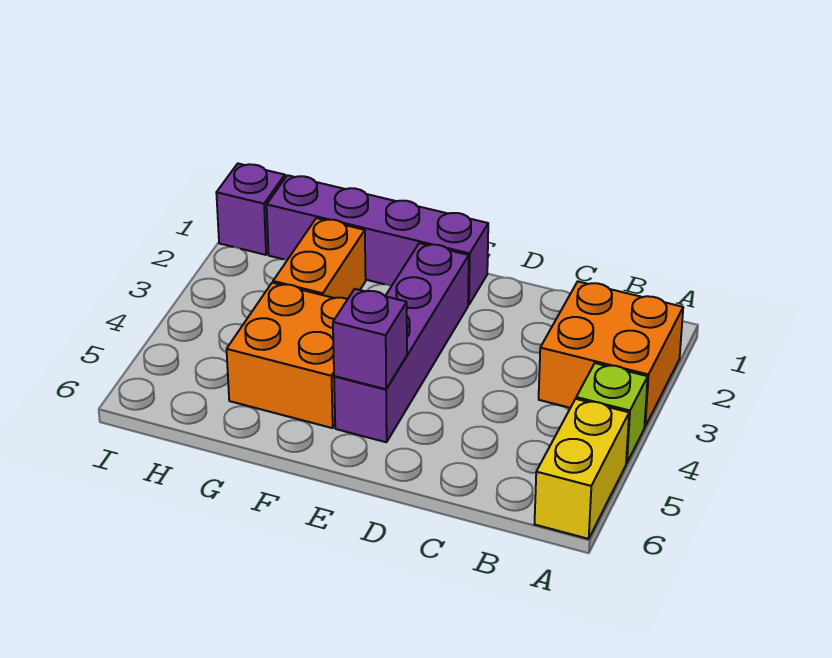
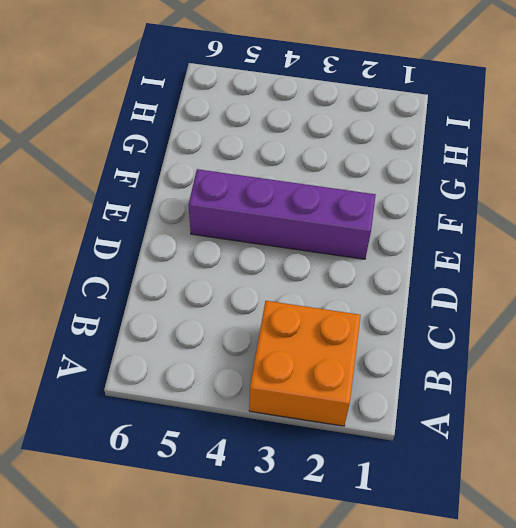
none -> lime 1x1 brick [576,363,648,463]
none -> yellow 1x2 brick [535,399,629,539]

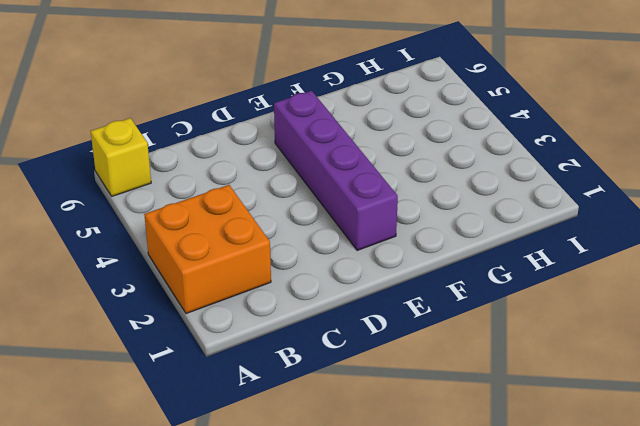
yellow 1x1 brick [91,118,151,196] -> yellow 1x2 brick [535,399,629,539]
none -> lime 1x1 brick [576,363,648,463]
none -> purple 1x4 brick [267,175,488,305]

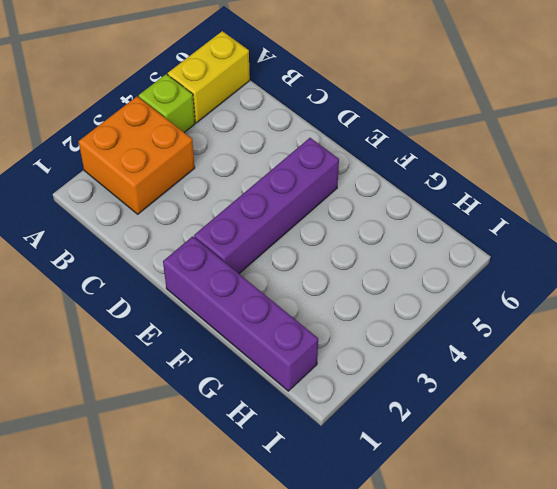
none -> orange 2x2 brick [227,283,348,428]
none -> orange 1x2 brick [273,218,366,299]

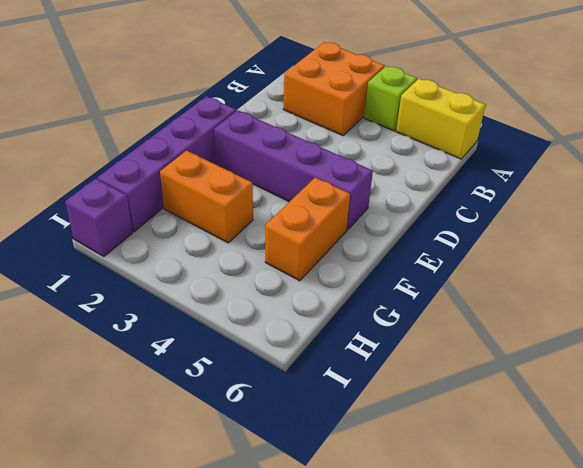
orange 1x2 brick [265,177,350,281] -> orange 2x2 brick [227,283,348,428]
none -> purple 1x1 brick [333,289,407,389]

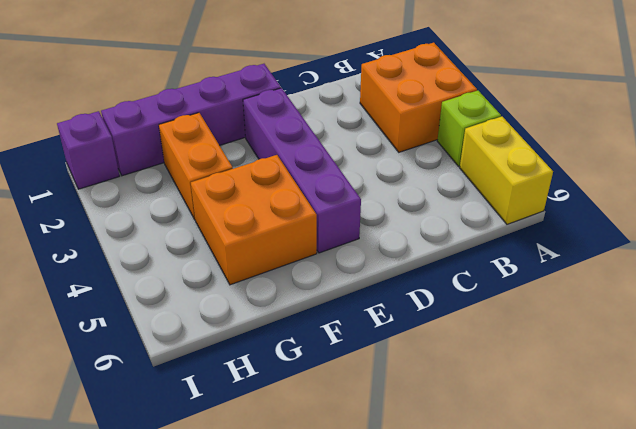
none -> purple 1x1 brick [333,289,407,389]

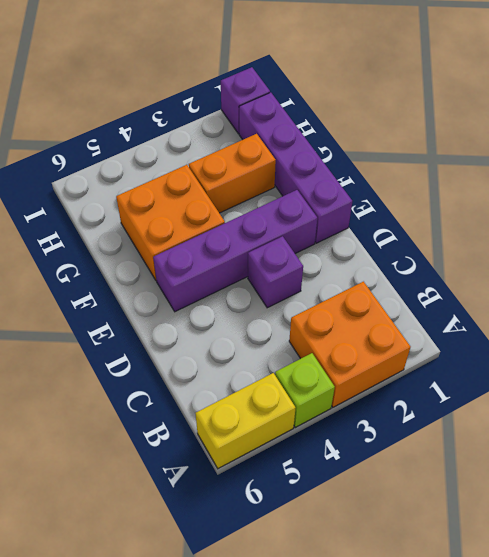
purple 1x1 brick [248,236,303,308] -> purple 1x1 brick moved to [333,289,407,389]

